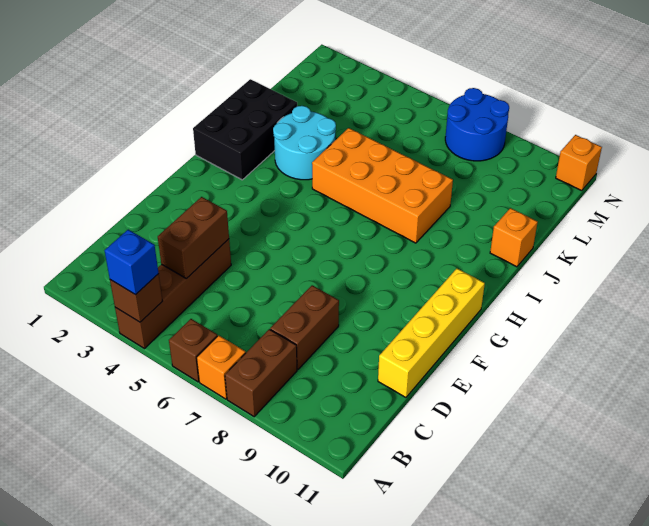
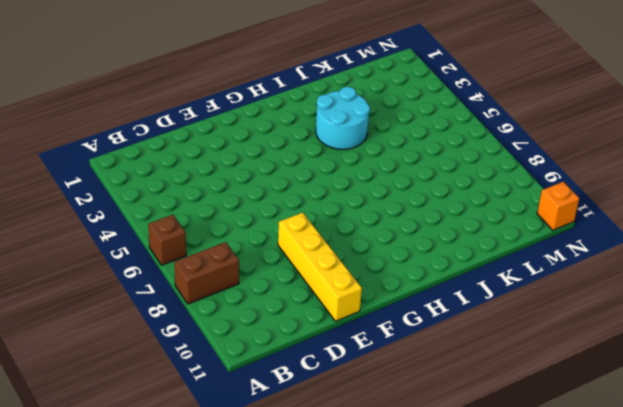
yellow 1x4 brick [278,213,362,321] -> yellow 1x4 brick turned to [378,268,485,397]
none -> brown 1x4 brick [115,239,231,349]
none -> orange 1x1 brick [197,335,246,399]
none -> brown 1x2 brick [270,285,339,369]

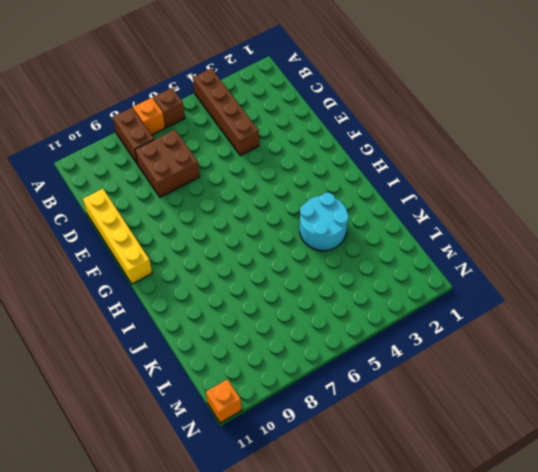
brown 2x2 brick [135,129,200,197] -> brown 1x2 brick [270,285,339,369]
none -> black 2x3 brick [193,79,297,180]
none -> orange 2x4 brick [312,128,453,243]
none -> orange 1x1 brick [490,208,538,267]

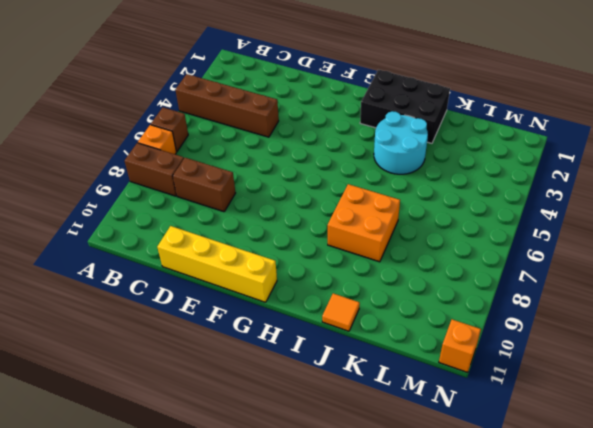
orange 2x2 brick [328,184,400,262] -> orange 2x4 brick [312,128,453,243]
orange 1x1 tile [322,293,360,331] -> orange 1x1 brick [490,208,538,267]
none -> blue 2x2 round brick [445,88,509,161]
none -> brown 1x1 brick [110,274,162,322]
none -> brown 1x2 brick [158,197,229,279]

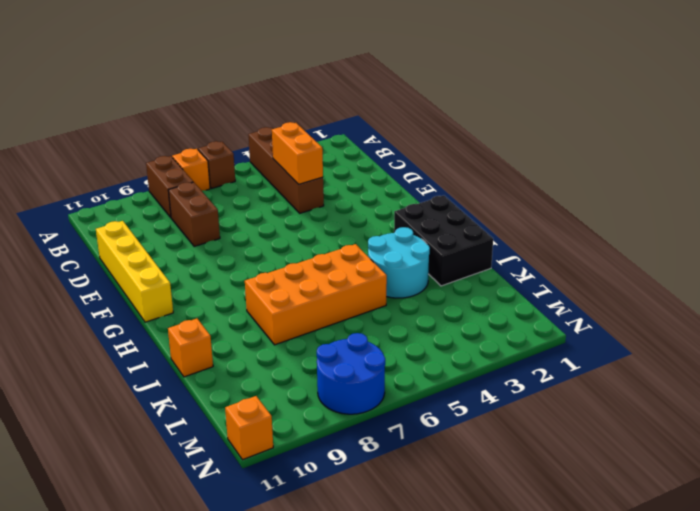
orange 1x2 brick [272,122,323,184] -> brown 1x2 brick [158,197,229,279]
none -> brown 1x1 brick [110,274,162,322]
none -> blue 1x1 brick [105,230,159,295]

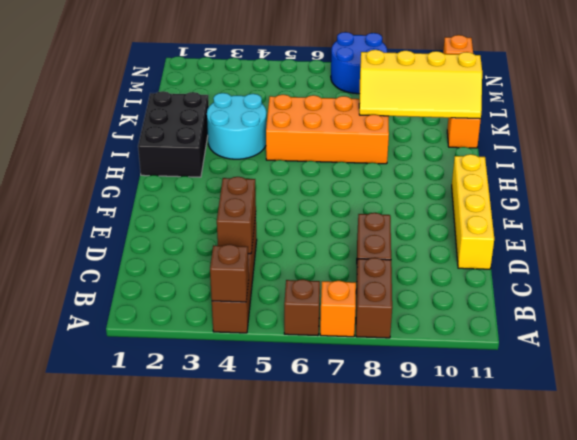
yellow 2x4 slope [359,50,482,119] -> none
none -> blue 1x1 brick [105,230,159,295]

